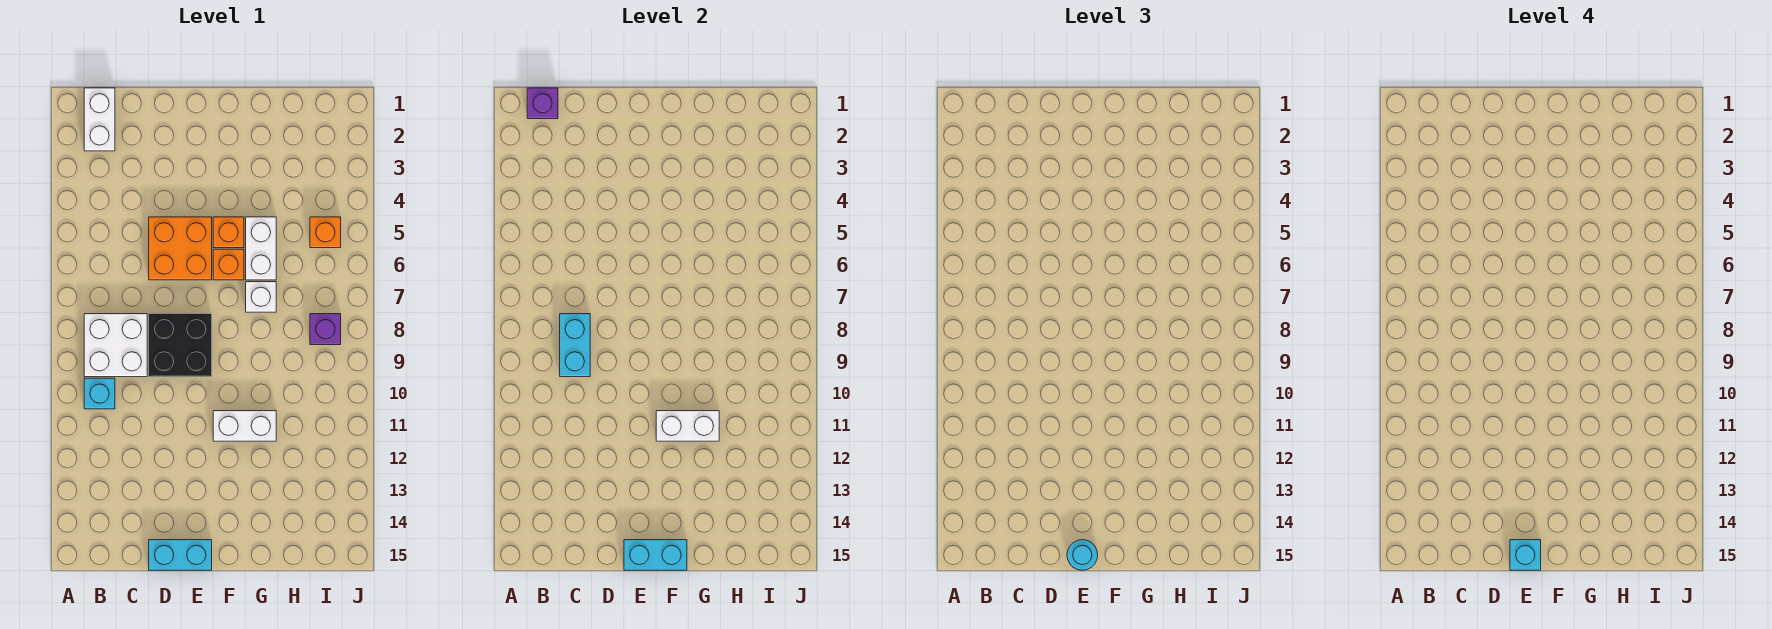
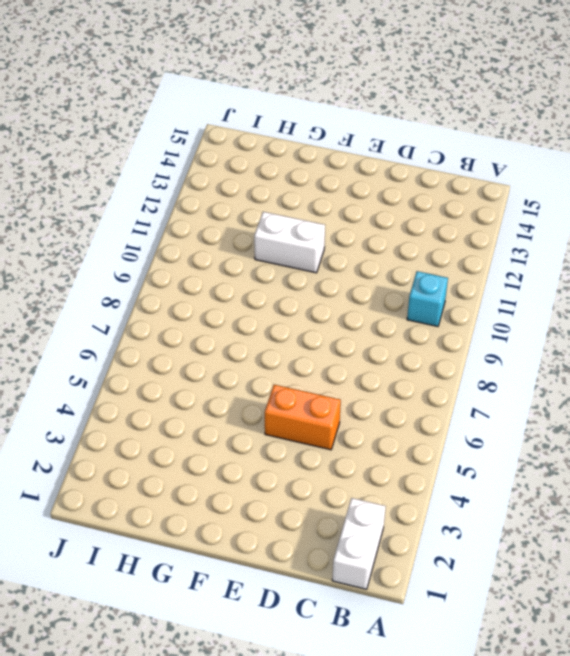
orange 1x2 brick [265,385,341,450] -> orange 2x2 brick [149,217,212,280]
none -> white 2x2 brick [84,314,147,377]
none -> black 2x2 brick [149,314,212,377]
none -> cyan 1x2 brick [149,540,212,570]

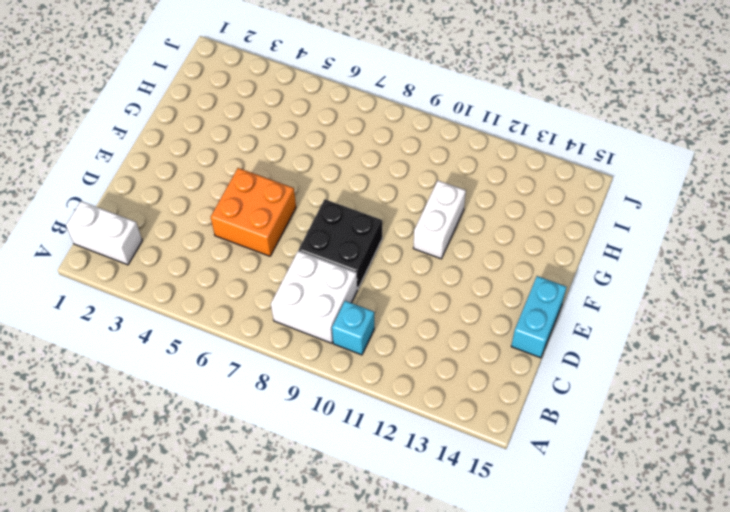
none -> orange 1x1 brick [213,217,244,248]
none -> orange 1x1 brick [213,249,244,280]
none -> white 1x2 brick [246,217,276,280]

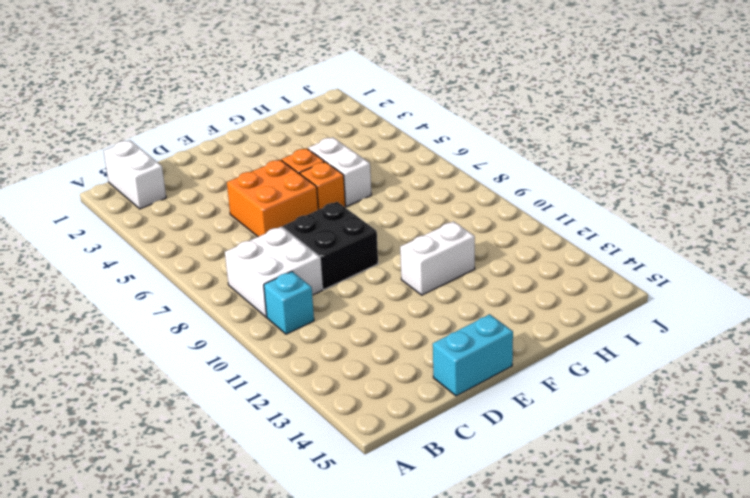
none -> white 1x1 brick [246,282,276,312]
none -> orange 1x1 brick [310,217,341,248]
none -> purple 1x1 brick [310,314,341,345]

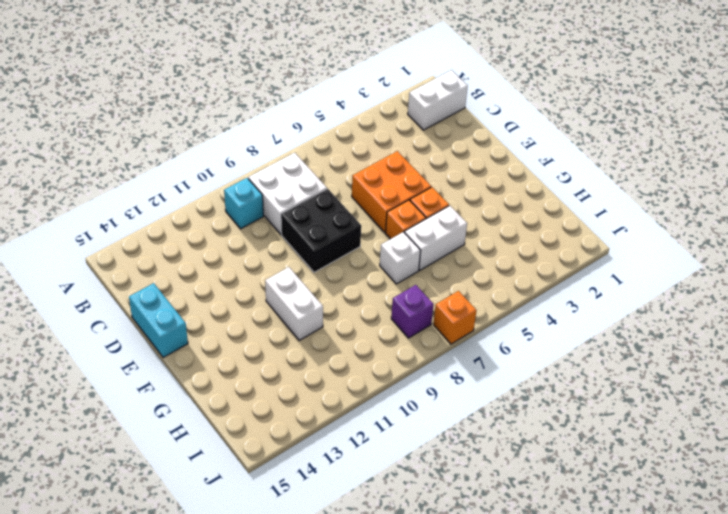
orange 1x1 brick [433,291,477,344] -> orange 1x1 brick moved to [310,217,341,248]
none -> purple 1x1 brick [527,88,558,119]
none -> cyan 1x2 brick [560,314,590,377]
none -> cyan 1x2 brick [624,540,687,570]

